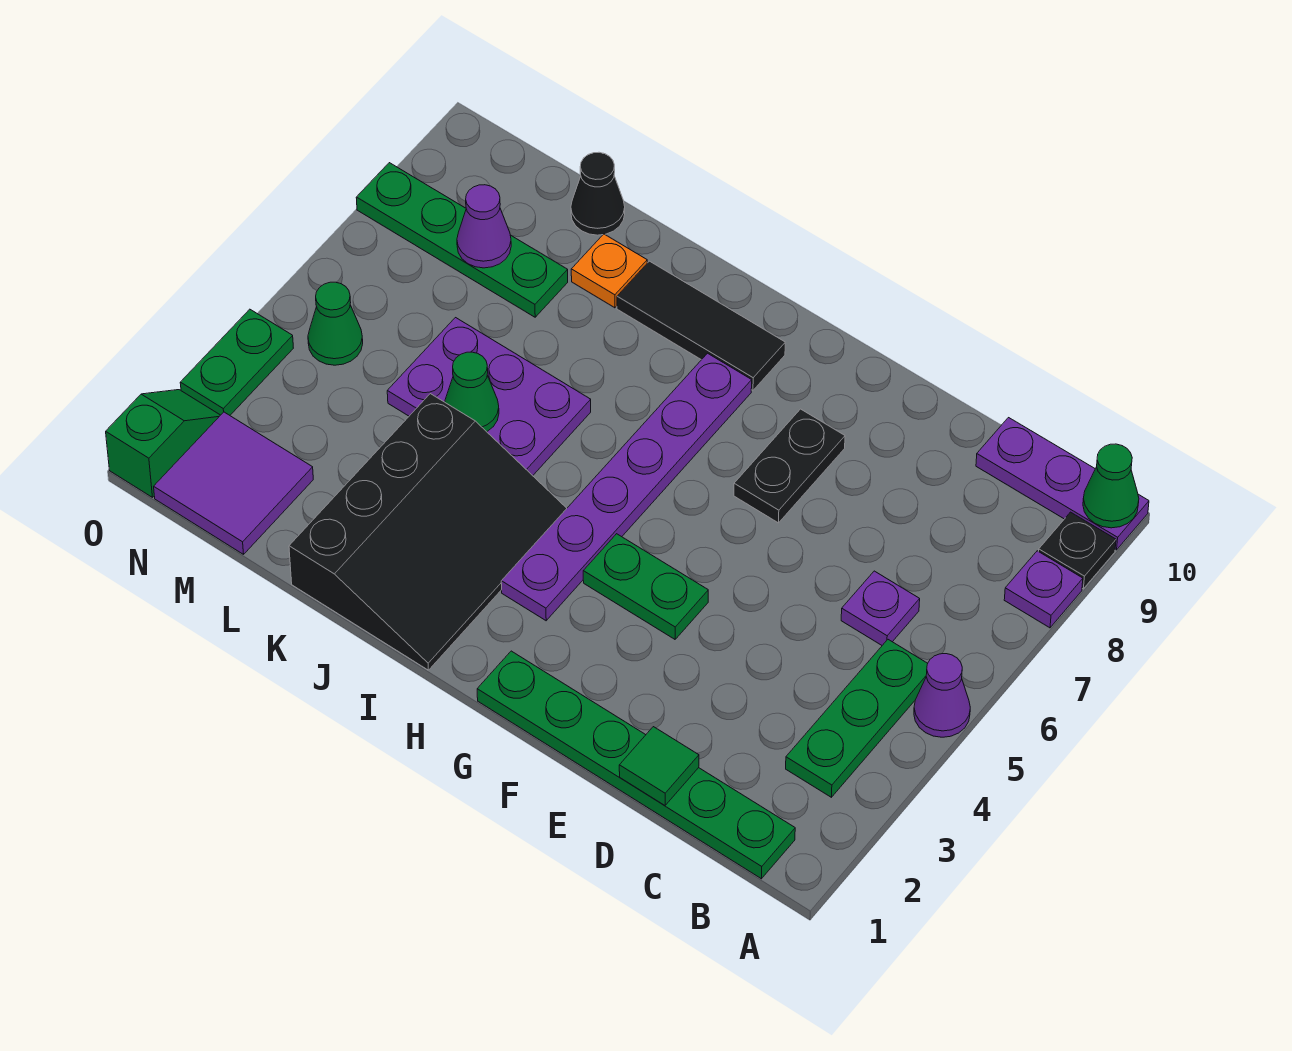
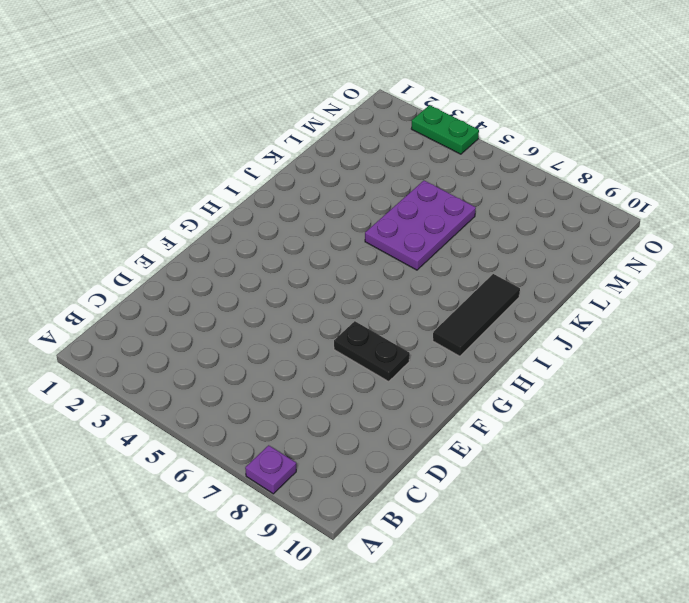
none -> purple 1x1 cone [914,654,970,737]
none -> black 1x1 plate [1039,512,1116,589]
none -> purple 1x3 plate [976,418,1149,550]

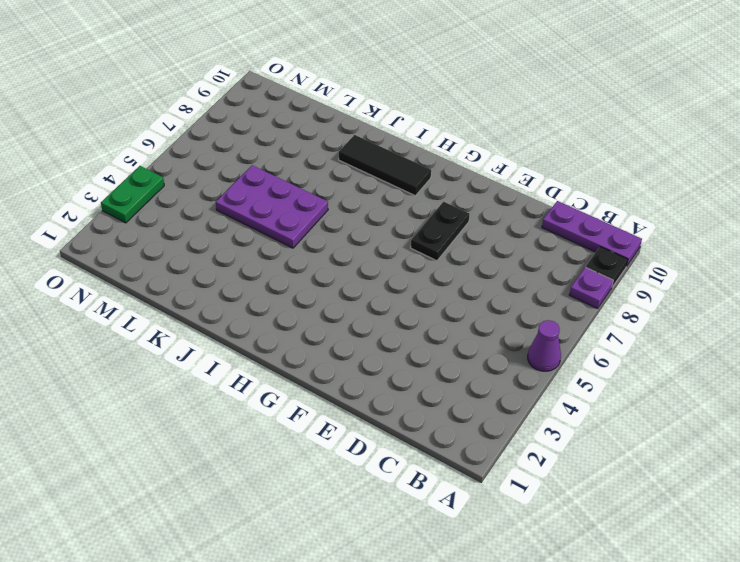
none -> green 1x6 plate [477,651,795,879]
none -> green 1x3 plate [786,640,928,797]
none -> purple 1x1 plate [841,571,920,645]

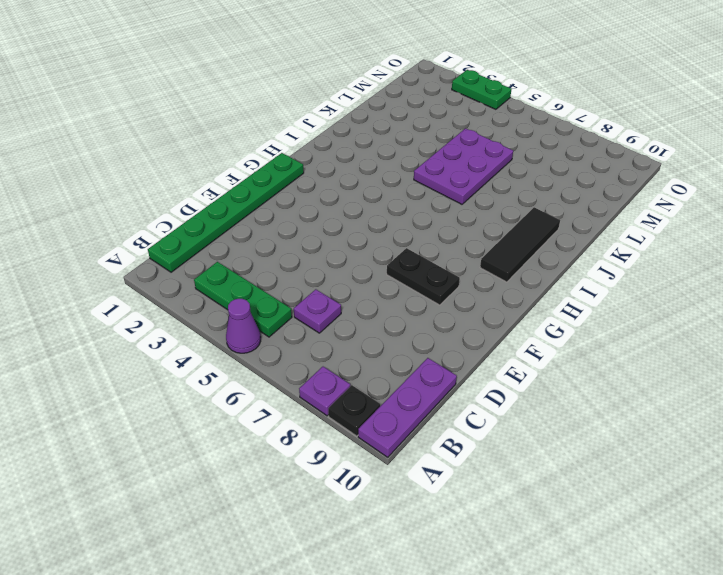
none -> green 1x2 plate [583,534,708,639]
none -> purple 1x6 plate [501,353,752,621]
none -> black 3x4 slope [289,394,567,670]

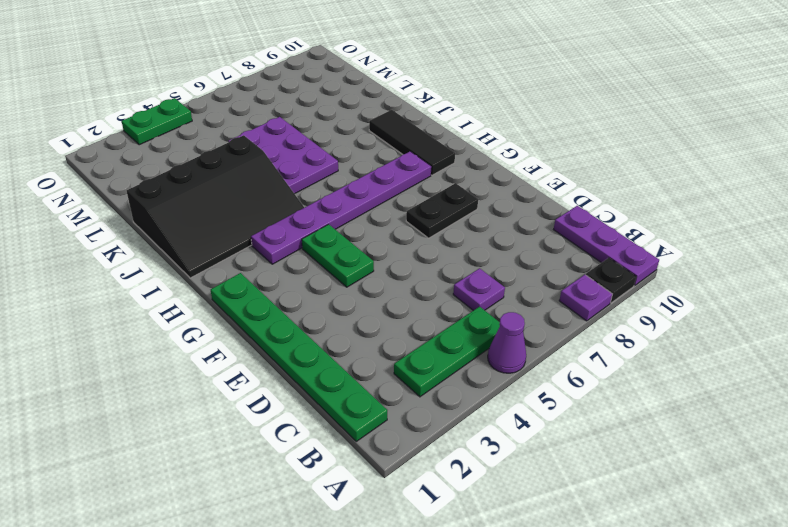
none -> orange 1x1 plate [571,234,647,308]
none -> green 1x4 plate [356,163,568,317]
none -> black 1x1 cone [571,152,625,235]

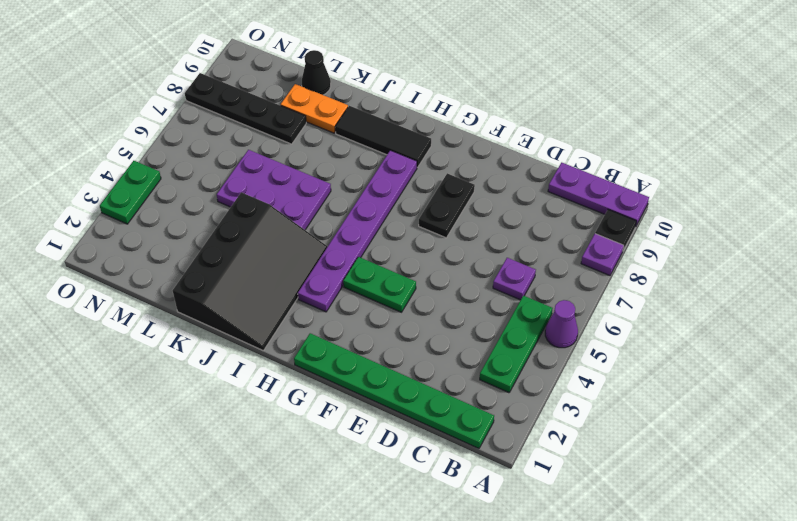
orange 1x2 plate [281,84,348,133] -> orange 1x1 plate [571,234,647,308]
black 1x4 plate [185,73,306,144] -> green 1x4 plate [356,163,568,317]
none -> purple 2x2 tile [154,412,313,554]
none -> green 1x1 cone [308,282,363,365]
none -> green 1x2 slope [106,390,220,497]

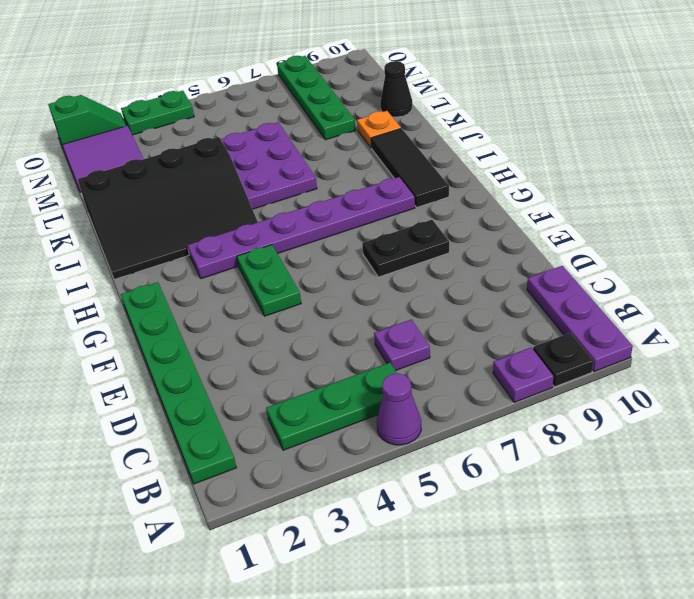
none -> green 1x1 cone [308,282,363,365]
none -> green 1x1 cone [1083,444,1139,528]
none -> green 1x1 tile [619,727,699,806]

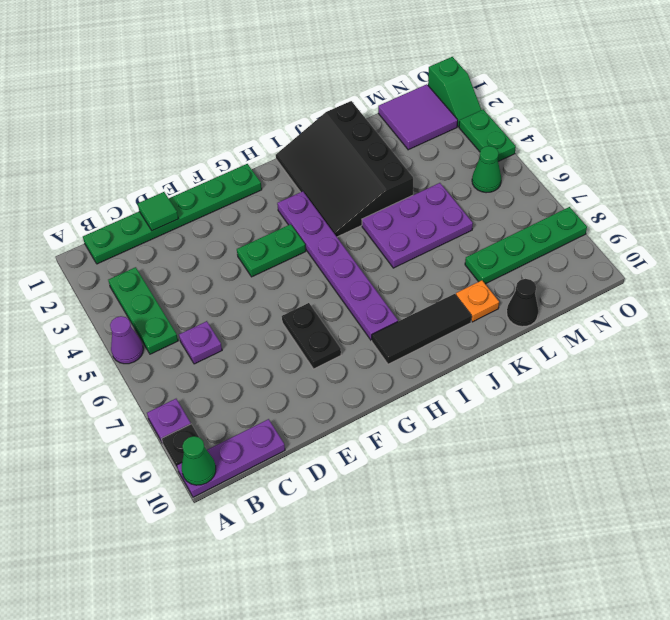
none -> green 1x1 cone [445,352,499,432]
none -> purple 1x1 cone [457,185,511,268]

